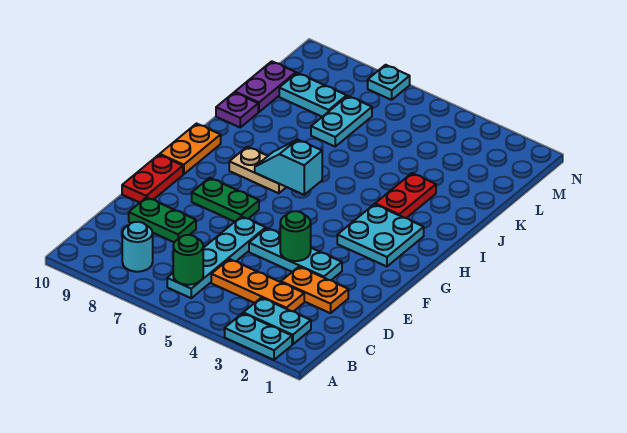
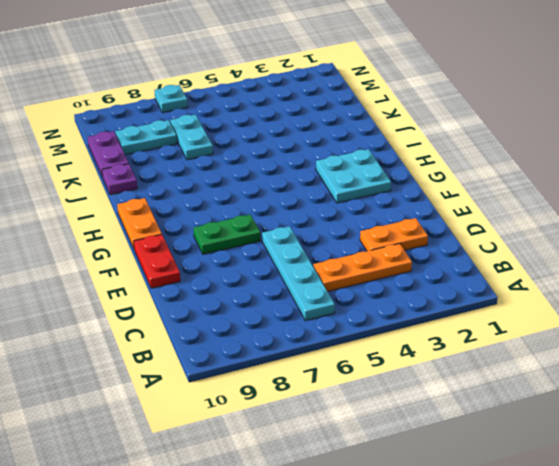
none -> cyan 1x2 plate [225,313,292,360]
none -> cyan 1x2 plate [243,298,311,344]
none -> cyan 1x1 round brick [122,222,153,272]

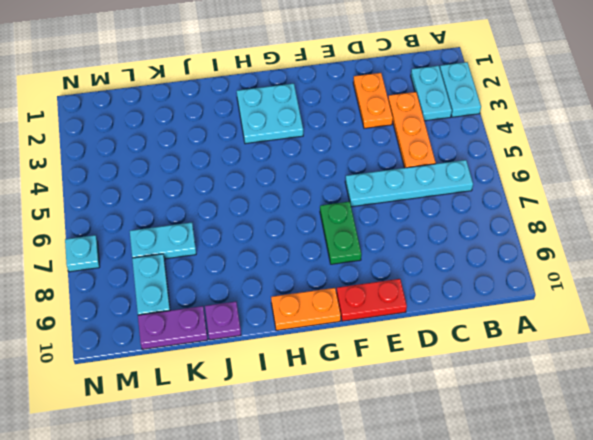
none -> cyan 1x1 round brick [122,222,153,272]
none -> green 1x2 plate [129,197,196,242]
none -> cyan 1x3 plate [249,228,342,280]

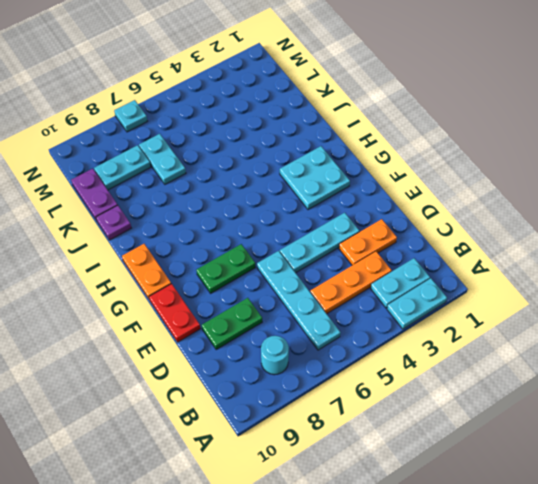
none -> tan 1x2 plate [229,147,286,193]
none -> red 1x2 plate [375,173,436,218]
none -> green 1x1 round brick [173,235,203,285]

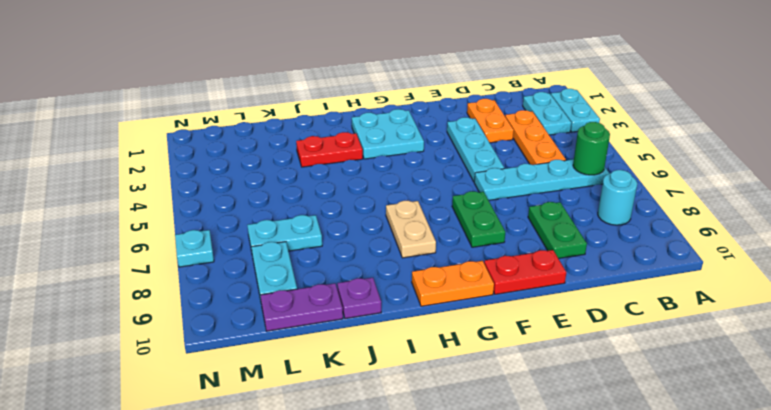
none -> green 1x1 round brick [280,211,311,261]
none -> cyan 1x2 slope [255,139,322,195]

